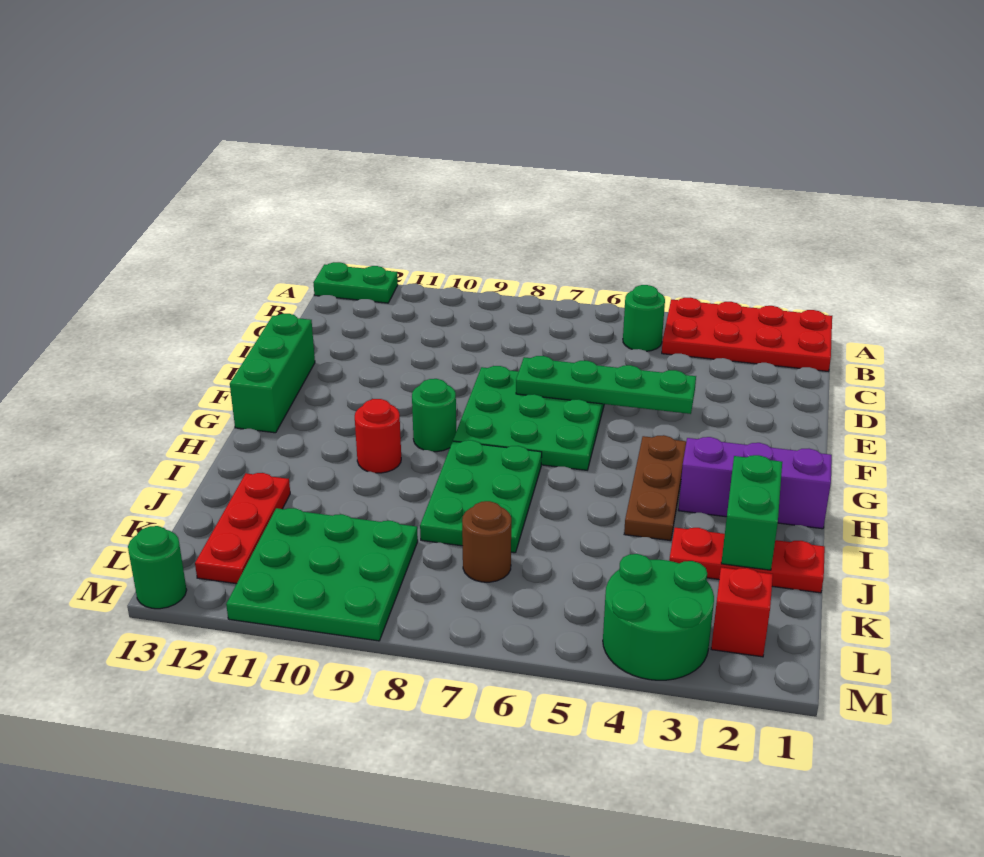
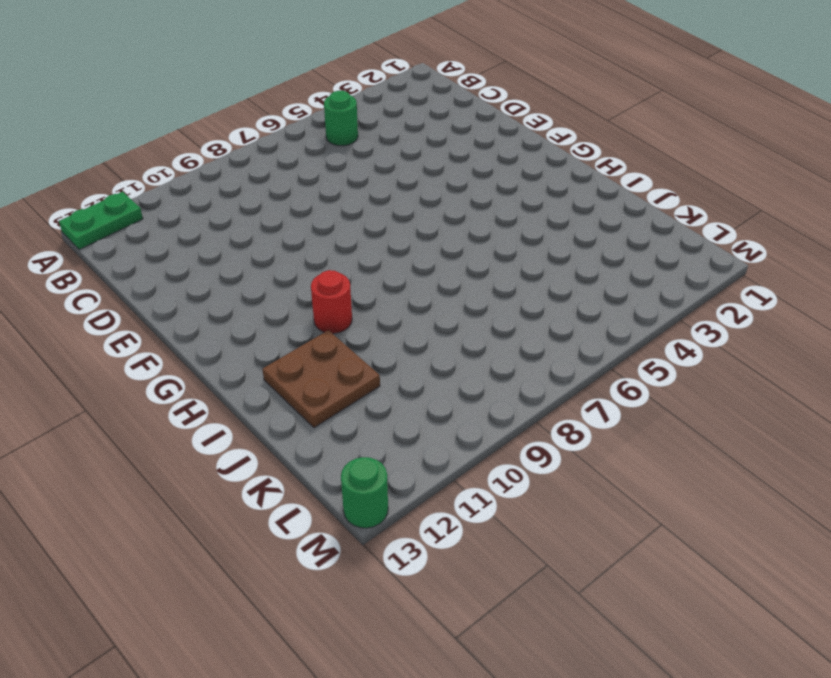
brown 2x2 plate [262,330,380,428] -> red 1x3 plate [195,473,290,584]
none -> red 2x4 plate [662,298,832,371]
none -> green 3x3 plate [453,366,604,470]
none -> green 1x3 brick [230,314,315,433]

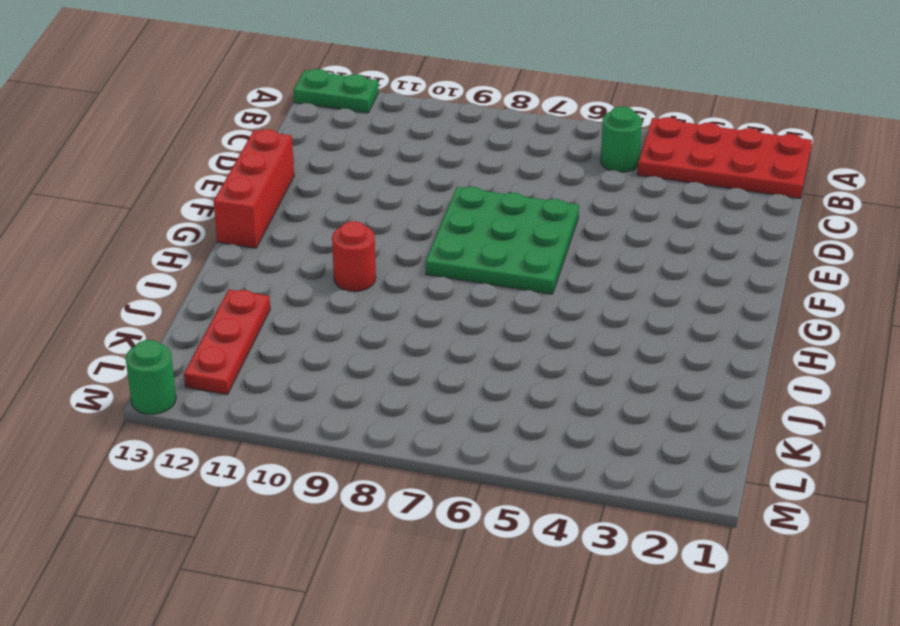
red 1x3 brick [214,129,294,248] -> green 1x3 brick [230,314,315,433]
none -> brown 1x3 plate [624,435,686,541]
none -> green 1x1 round brick [412,379,456,452]
none -> purple 1x3 brick [679,437,832,529]

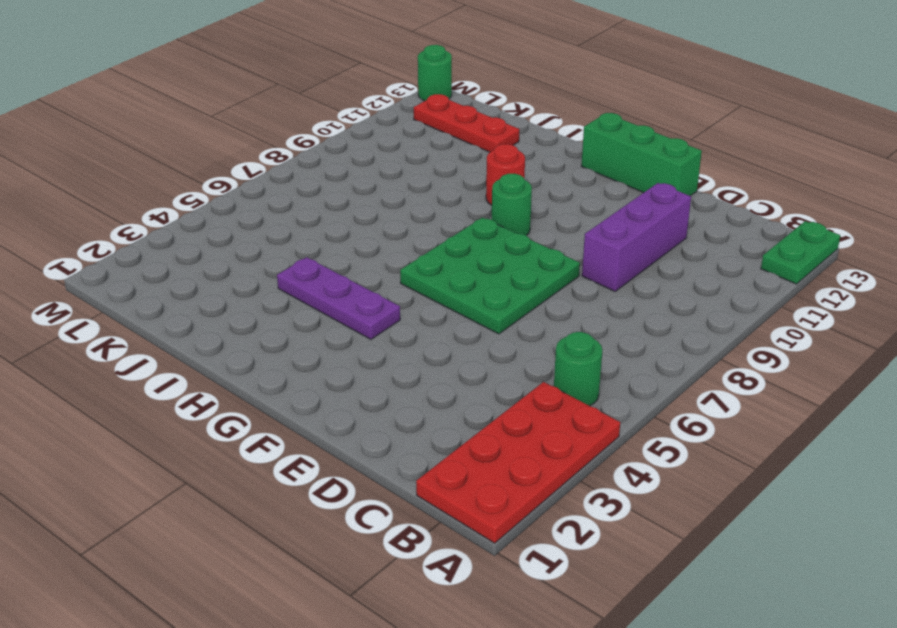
purple 1x3 brick [582,183,691,291] -> purple 1x3 brick moved to [679,437,832,529]
purple 1x3 plate [277,257,400,339] -> brown 1x3 plate [624,435,686,541]
none -> green 2x3 plate [420,440,542,553]
none -> red 1x3 plate [669,528,825,593]
none -> brown 1x1 round brick [462,501,511,582]

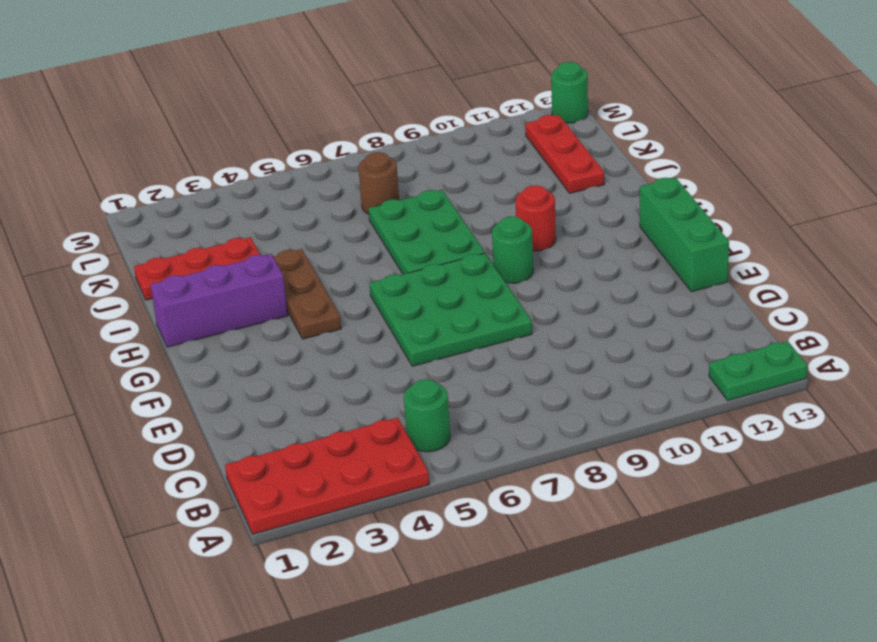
none -> green 3x3 plate [226,508,418,641]
none -> red 1x1 brick [711,568,773,657]
none -> green 2x2 round brick [603,554,714,680]

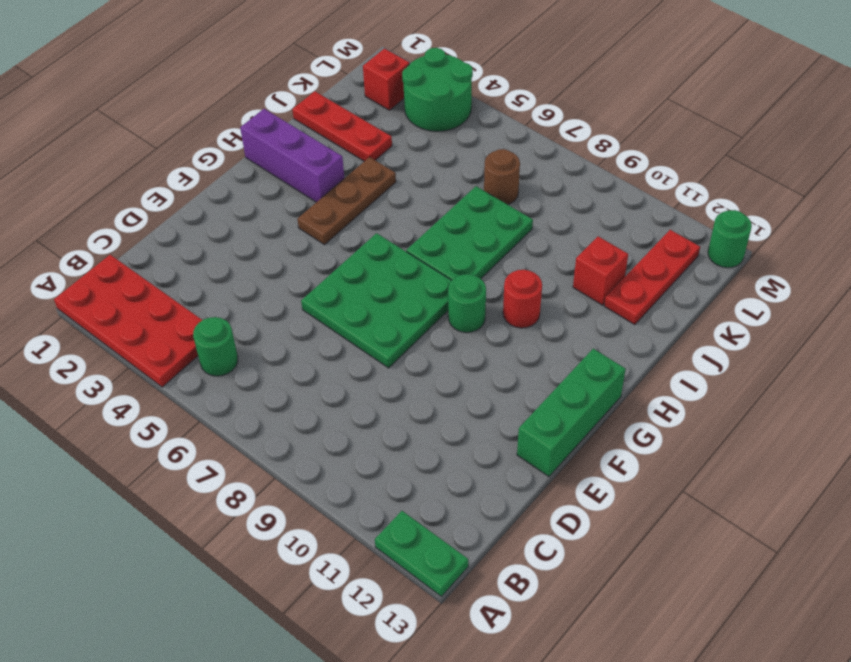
red 1x1 brick [573,236,628,305] -> none
none -> green 3x3 plate [226,508,418,641]
none -> green 1x4 plate [516,356,696,414]
none -> green 1x2 brick [721,455,782,570]

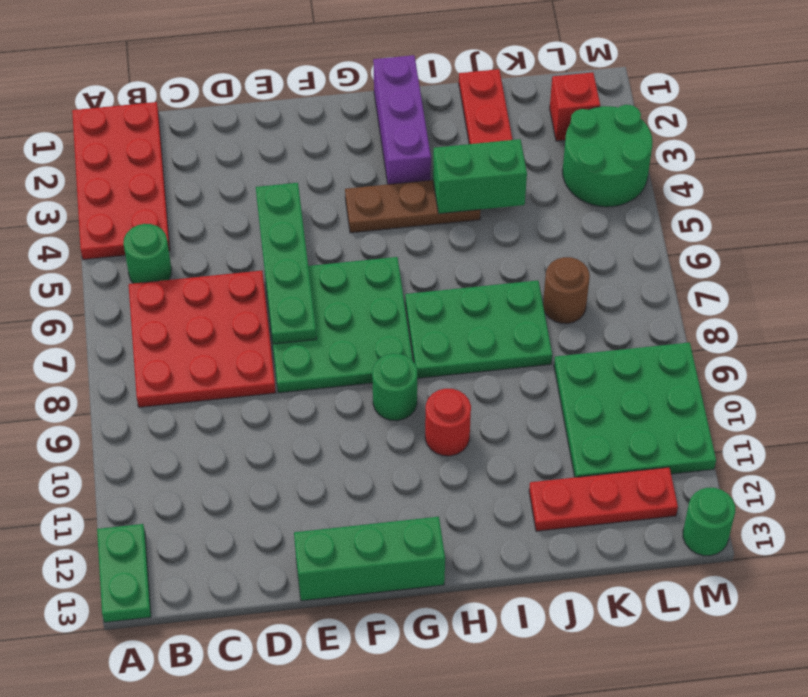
red 3x3 plate [129,271,276,407] -> none
green 1x2 brick [433,139,527,214] -> green 1x2 brick moved to [721,455,782,570]

